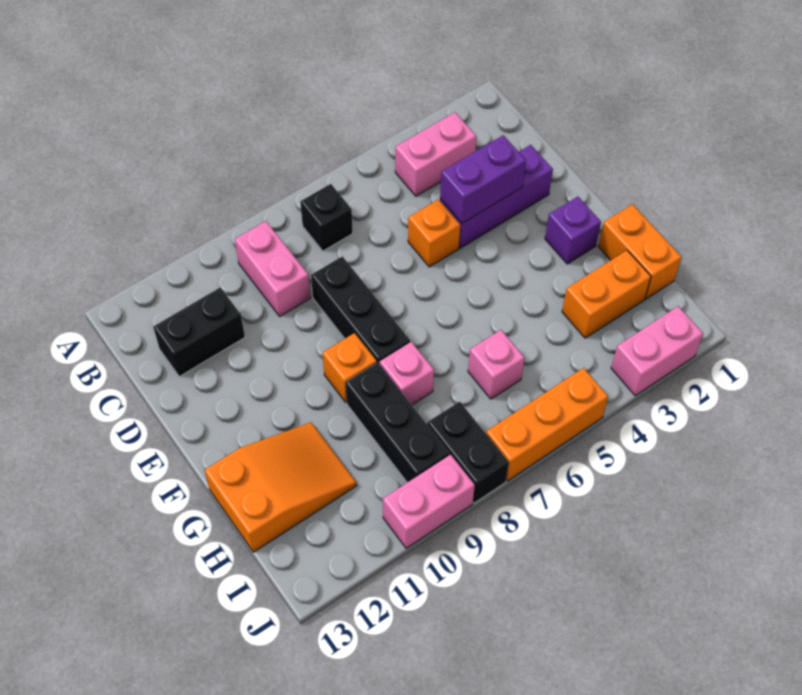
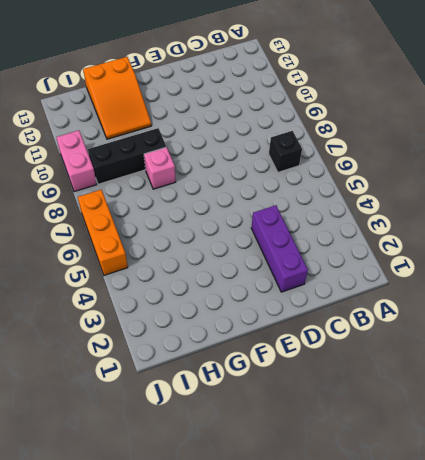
none -> pink 1x2 brick [395,112,476,196]
none -> pink 1x2 brick [235,221,311,316]
none -> black 1x2 brick [153,287,245,377]

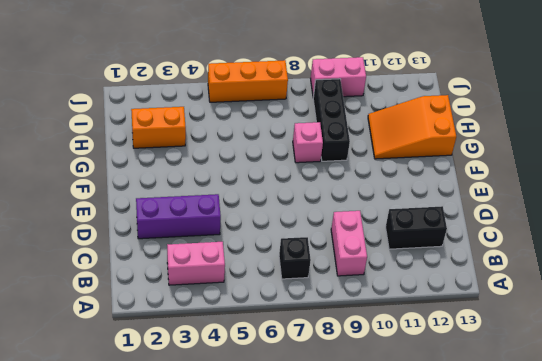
none -> orange 1x1 brick [408,199,460,267]
none -> black 1x3 brick [311,256,410,364]
none -> purple 1x1 brick [545,197,601,264]

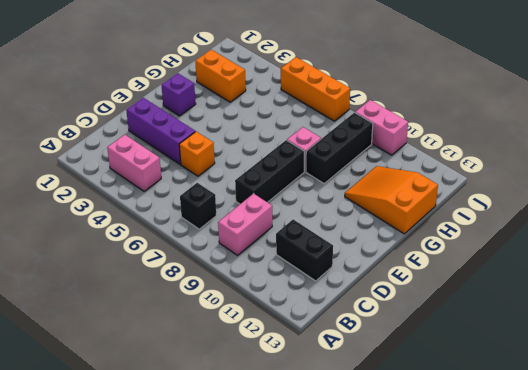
none -> orange 1x1 brick [322,333,377,402]
none -> orange 1x2 brick [598,204,682,299]
none -> pink 1x1 brick [468,330,525,399]

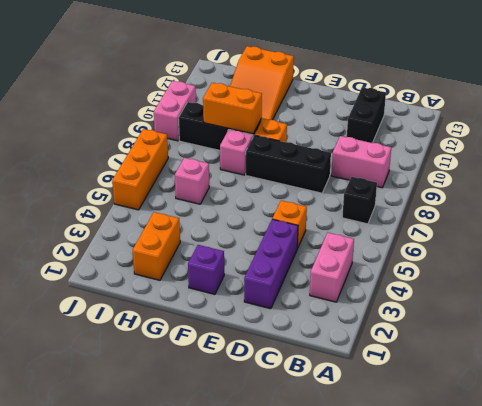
orange 1x2 brick [203,83,262,134] -> orange 1x2 brick moved to [598,204,682,299]
none -> black 1x2 brick [427,401,509,503]
none -> pink 1x2 brick [611,306,703,396]
none -> purple 1x2 brick [440,135,526,223]

